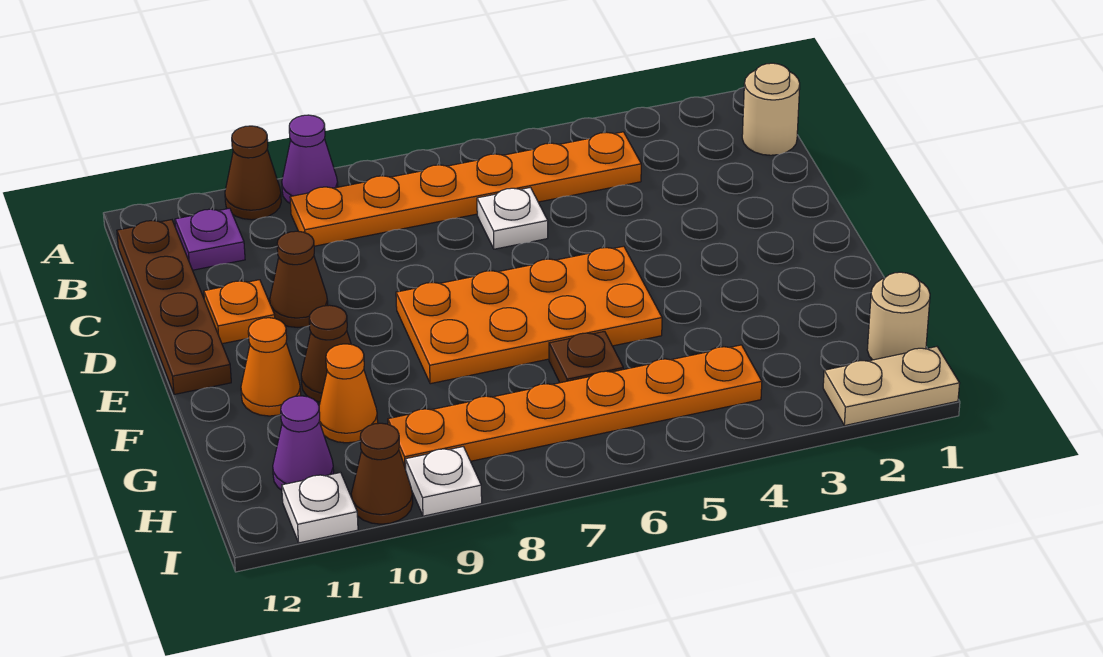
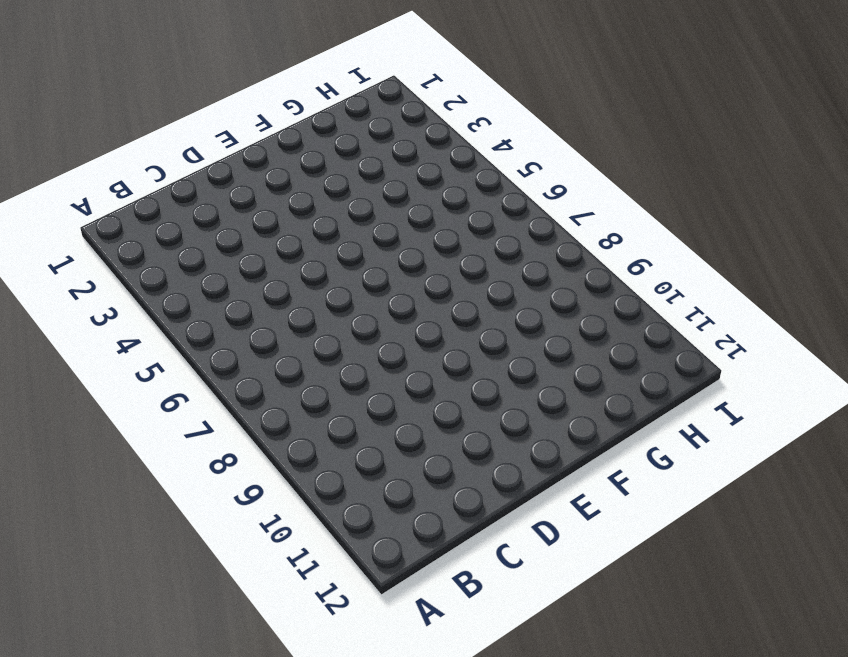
none -> purple 1x1 cone [282,115,338,203]
none -> brown 1x1 cone [225,126,281,220]
none -> tan 1x1 round brick [742,63,800,155]

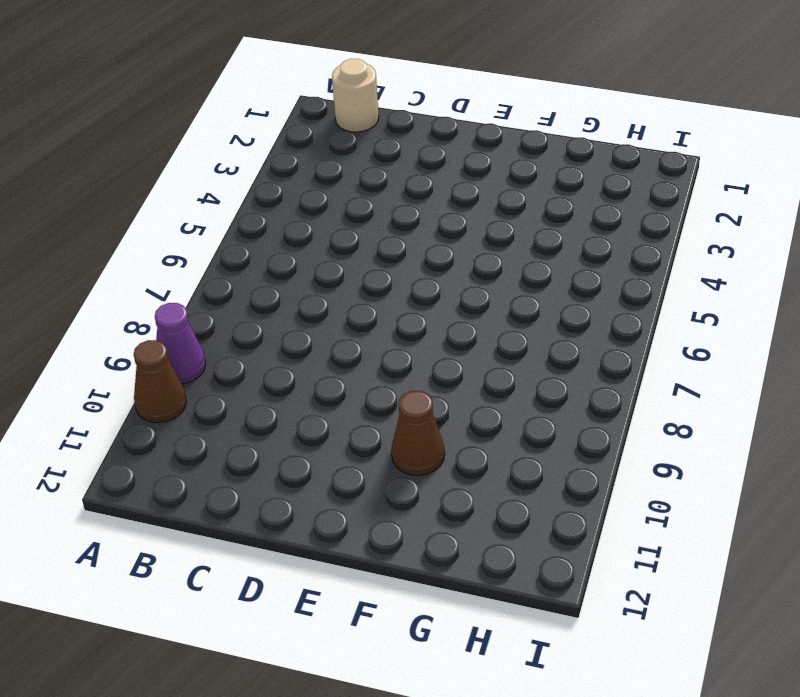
none -> orange 1x6 plate [290,132,641,246]
none -> purple 1x1 plate [175,208,245,270]
none -> brown 1x4 plate [117,220,231,394]

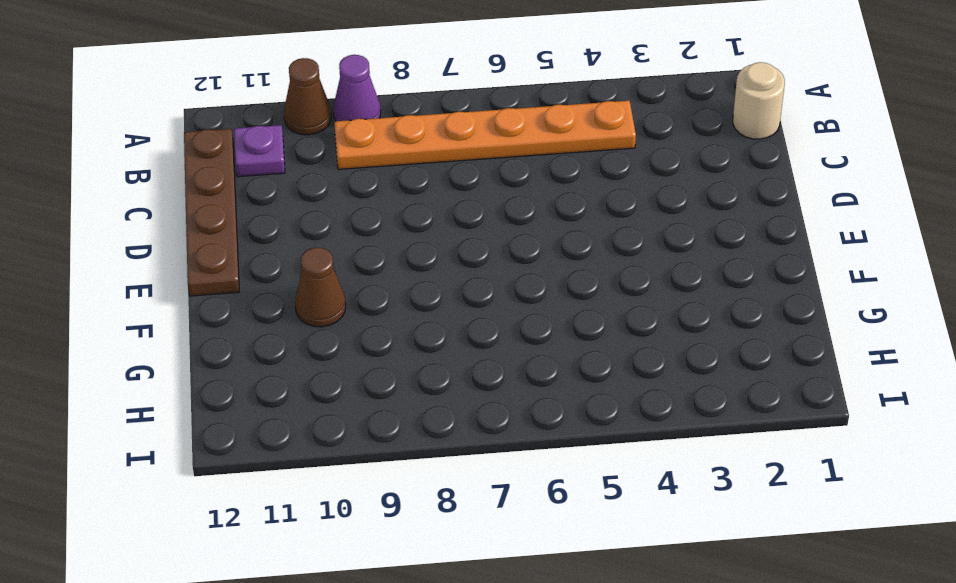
none -> white 1x1 plate [477,187,548,249]
none -> brown 1x1 cone [270,231,328,327]
none -> orange 1x1 plate [204,280,275,344]

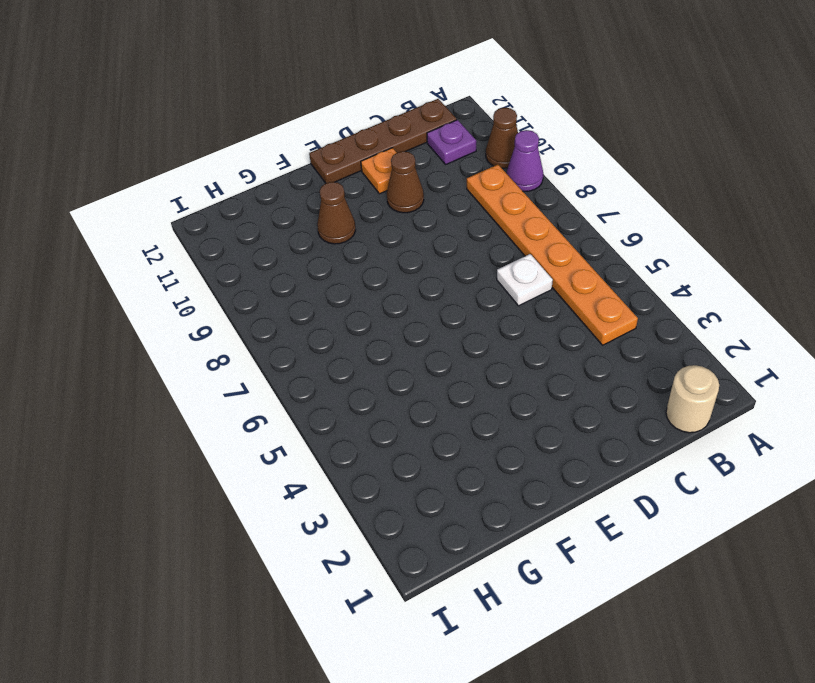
none -> orange 2x4 plate [396,246,662,384]
none -> orange 1x1 cone [241,318,301,416]
none -> brown 1x1 plate [549,331,623,383]

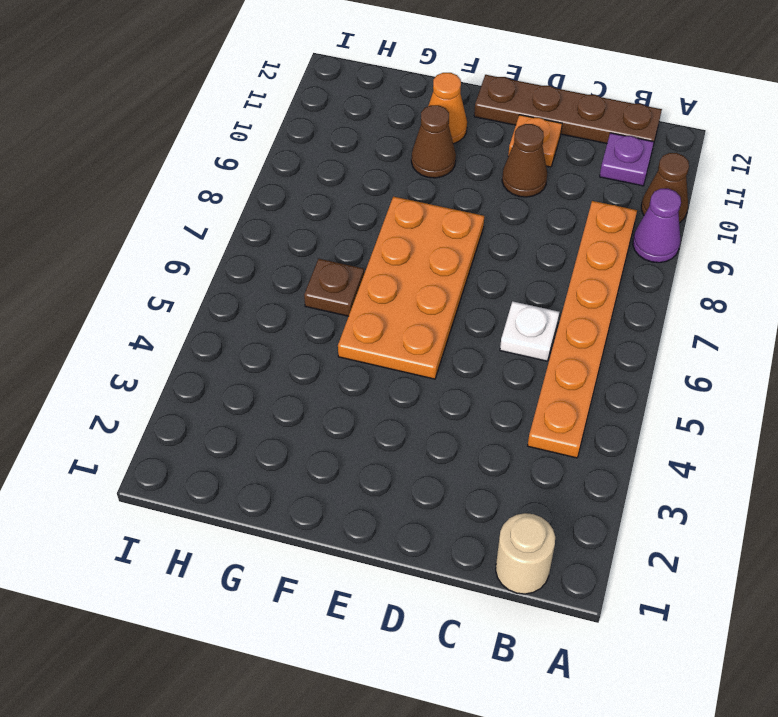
none -> orange 1x1 cone [319,344,378,443]
none -> tan 1x1 round brick [867,272,930,360]
none -> orange 1x6 plate [388,345,762,469]

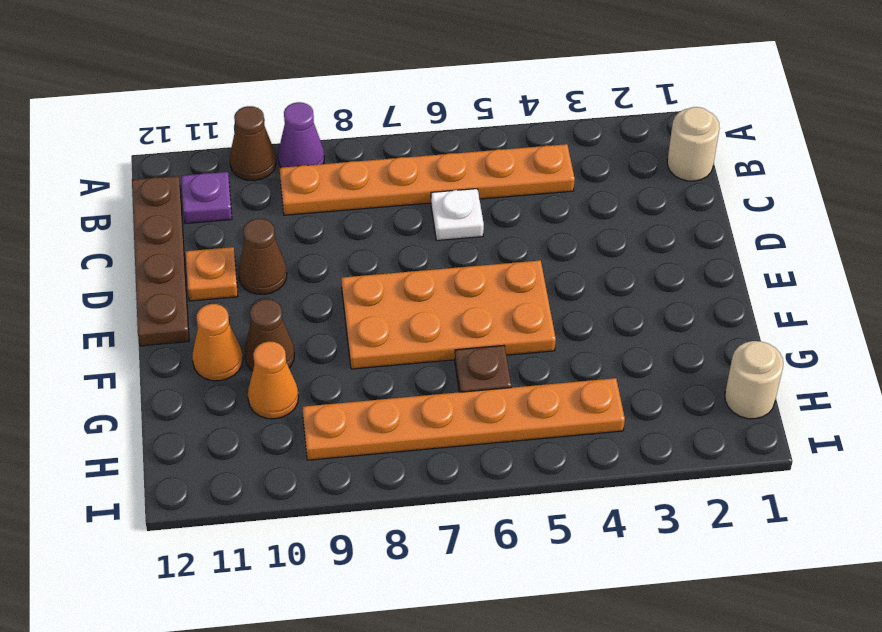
none -> purple 1x1 cone [273,396,334,490]
none -> tan 1x2 plate [823,347,960,426]
none -> white 1x1 plate [405,447,482,516]

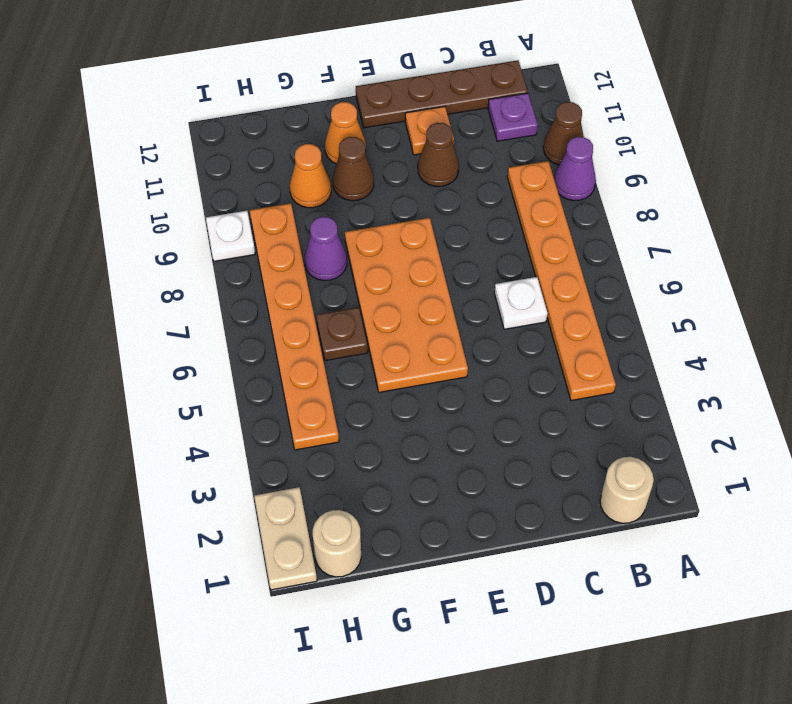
purple 1x1 cone [305,217,347,281] -> purple 1x1 cone moved to [273,396,334,490]
none -> brown 1x1 cone [351,423,413,524]
none -> white 1x1 plate [282,473,358,543]

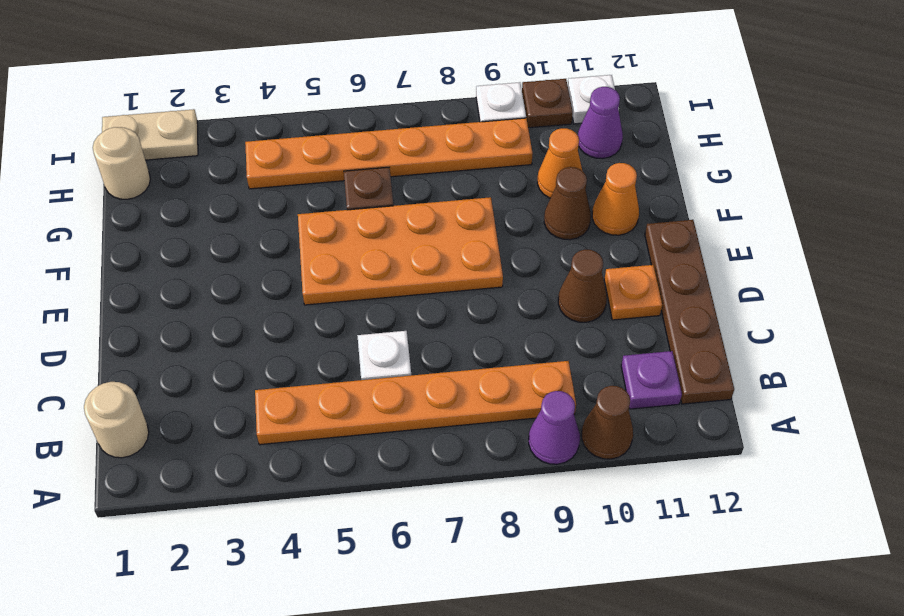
brown 1x1 plate [522,79,573,128] -> brown 1x1 cone [351,423,413,524]

